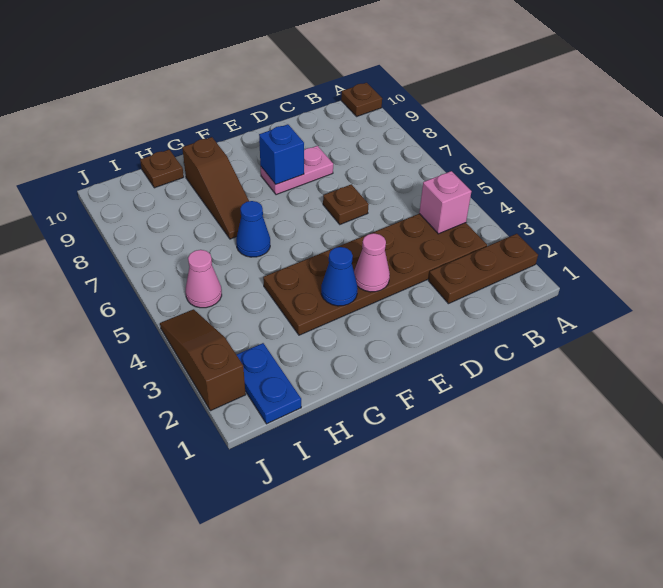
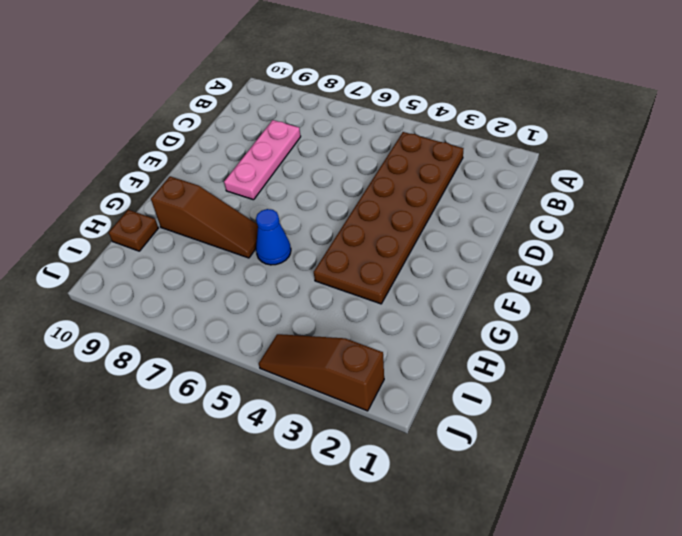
pink 1x3 plate [224,120,301,200] -> pink 1x2 plate [261,146,333,195]
none -> brown 1x3 plate [428,234,538,304]
none -> brown 1x1 plate [341,83,382,116]
none -> brown 1x1 plate [323,184,369,224]

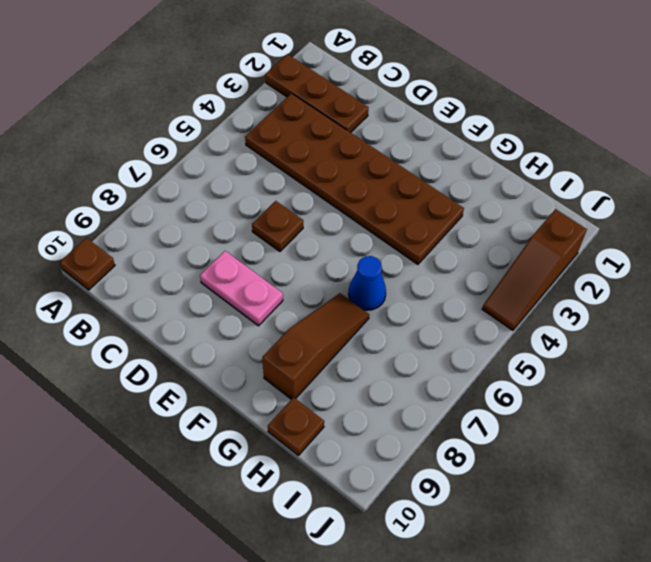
none -> blue 1x2 plate [236,343,301,424]
none -> pink 1x1 cone [185,250,222,308]
none -> pink 1x1 brick [419,171,472,234]

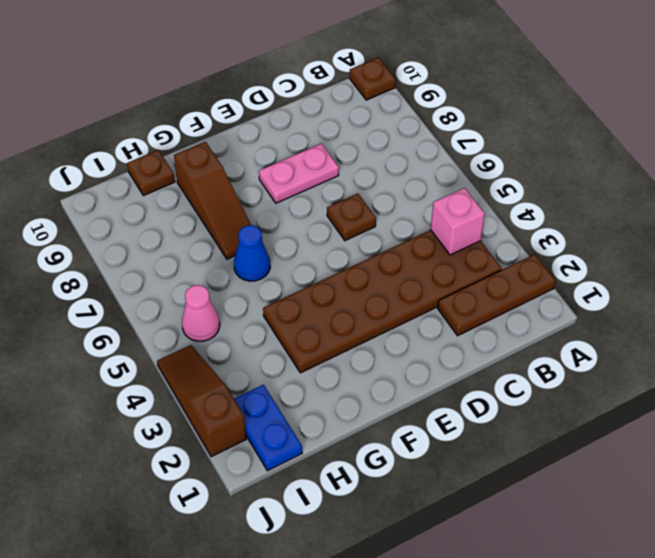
none -> pink 1x1 cone [354,233,390,292]
none -> blue 1x1 brick [259,124,304,184]
none -> blue 1x1 cone [321,247,358,306]

